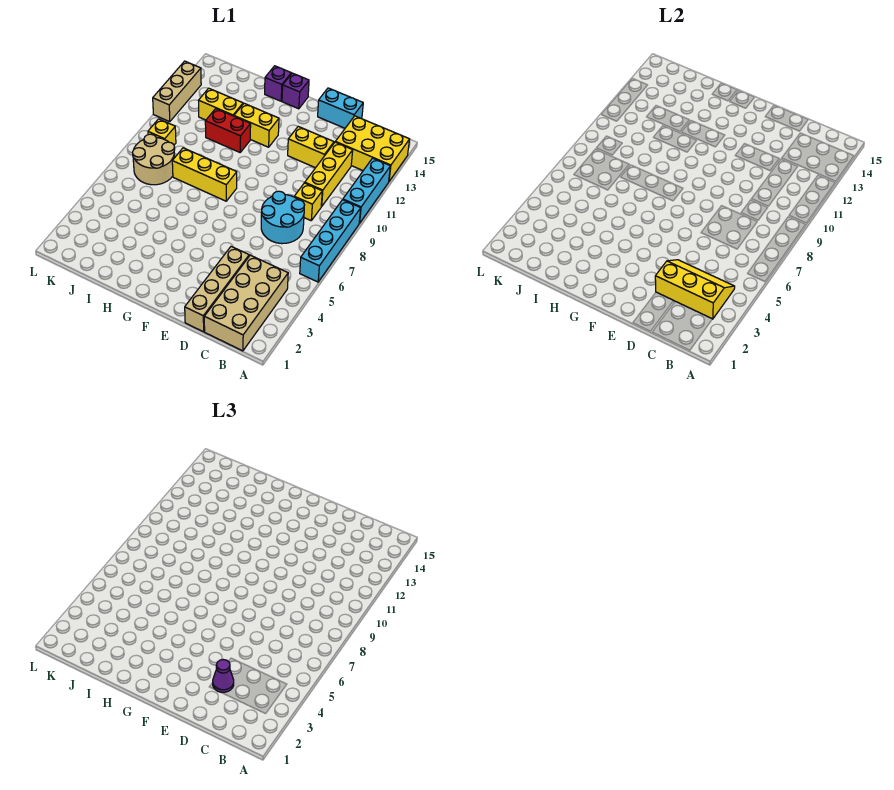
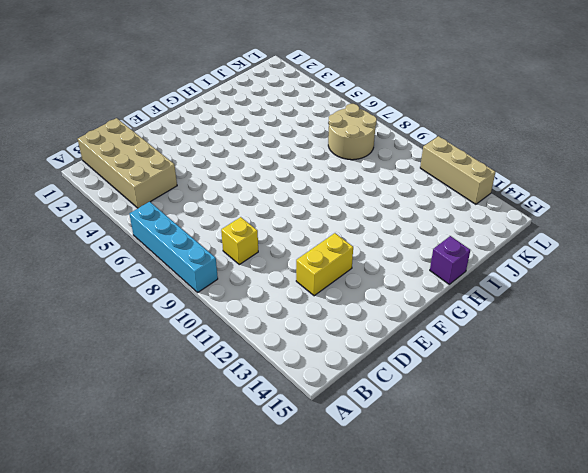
none -> cyan 1x3 brick [343,158,390,223]
none -> yellow 2x3 brick [336,116,410,181]
none -> cyan 2x2 round brick [261,191,304,244]

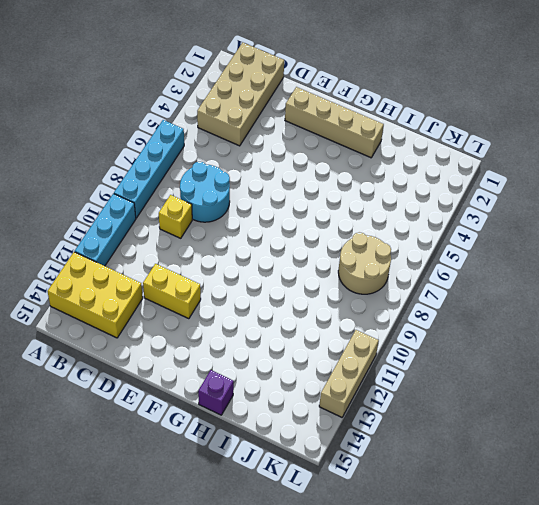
tan 1x4 brick [285,87,384,158] -> tan 1x4 brick turned to [185,247,249,332]
none -> yellow 1x3 brick [305,142,353,206]
none -> cyan 1x2 brick [318,88,363,128]
none -> yellow 1x3 brick [172,148,237,201]

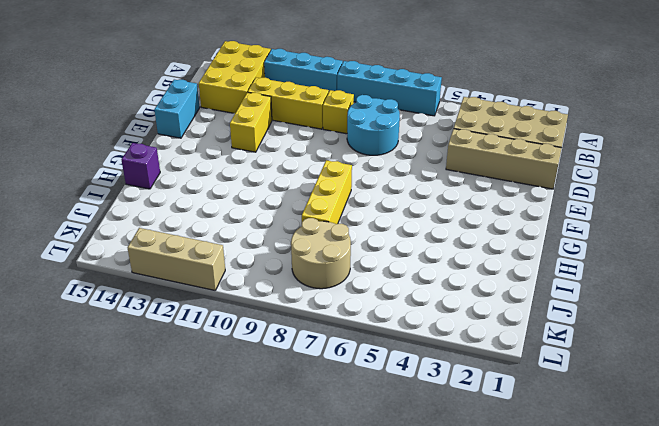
none -> yellow 1x2 brick [234,103,279,147]
none -> purple 1x1 brick [282,73,309,109]
none -> red 1x2 brick [205,109,251,152]

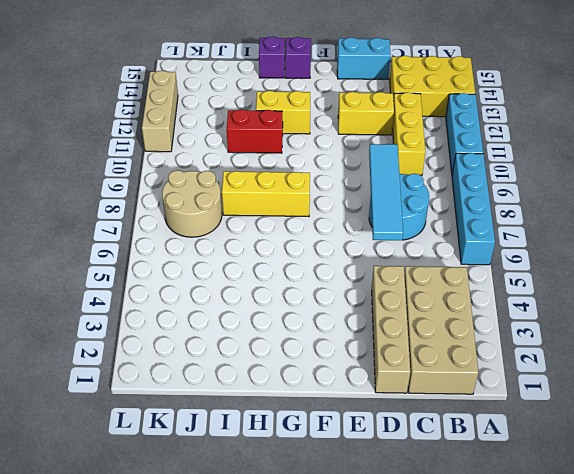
cyan 1x4 tile [369,144,403,240] -> none
none -> yellow 1x1 brick [294,183,322,221]
none -> yellow 1x2 brick [199,88,243,120]
none -> yellow 1x1 brick [148,119,176,145]

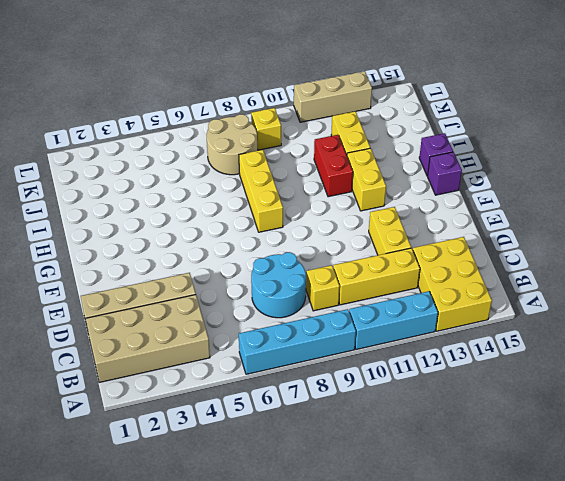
none -> cyan 1x2 brick [318,88,363,128]
none -> yellow 2x3 slope [655,260,735,319]
none -> purple 1x1 cone [213,660,234,692]

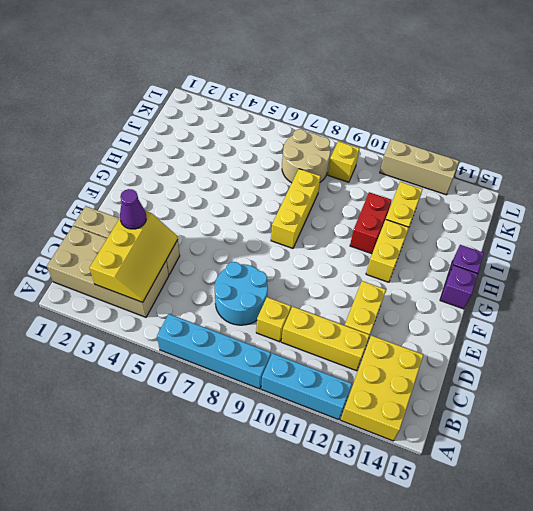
none -> cyan 1x2 brick [318,88,363,128]

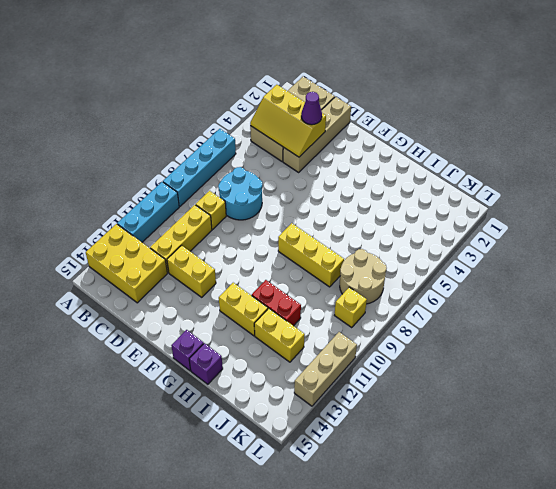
none -> cyan 1x2 brick [318,88,363,128]

